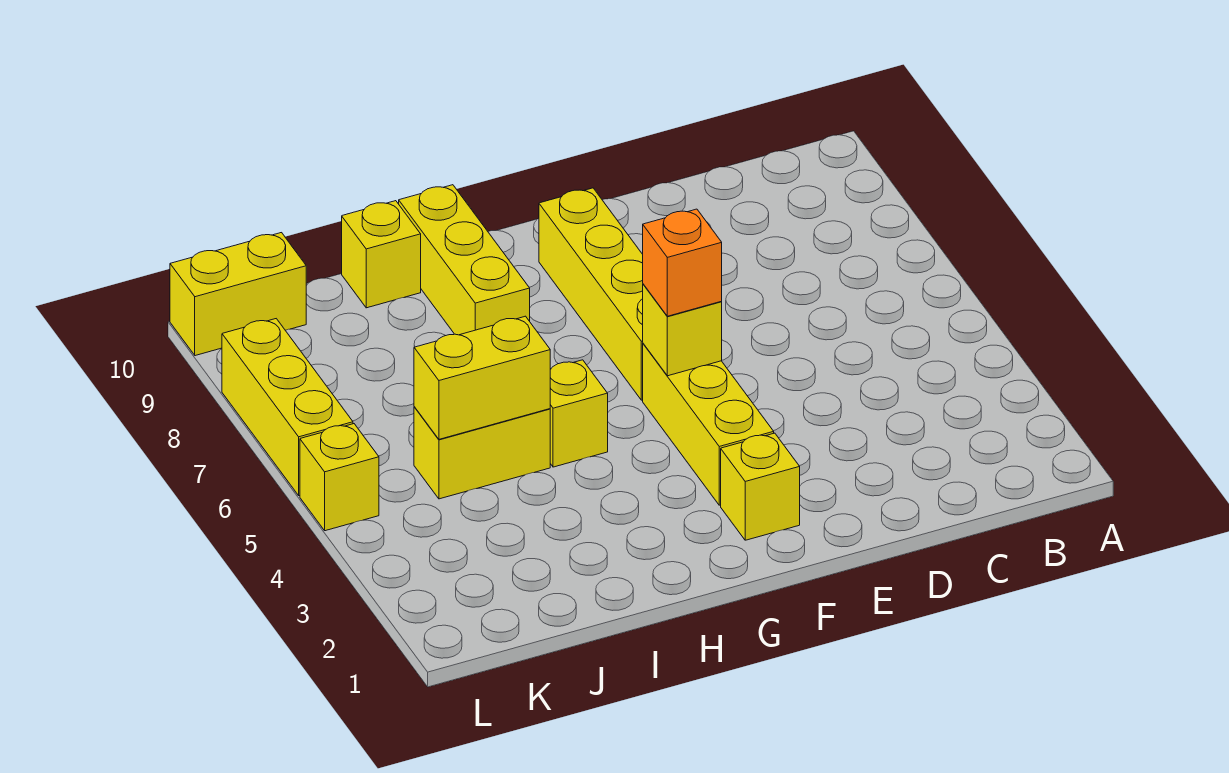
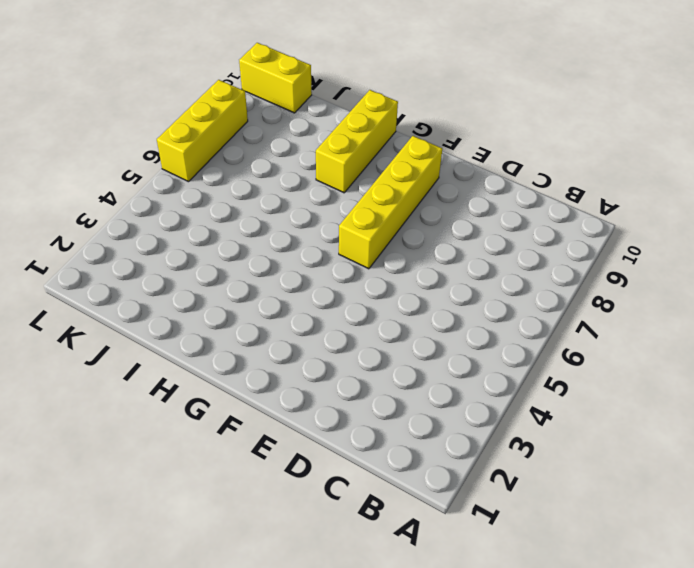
none -> yellow 1x1 brick [721,433,800,540]
none -> yellow 1x3 brick [643,344,774,505]
none -> yellow 1x1 brick [550,360,608,467]

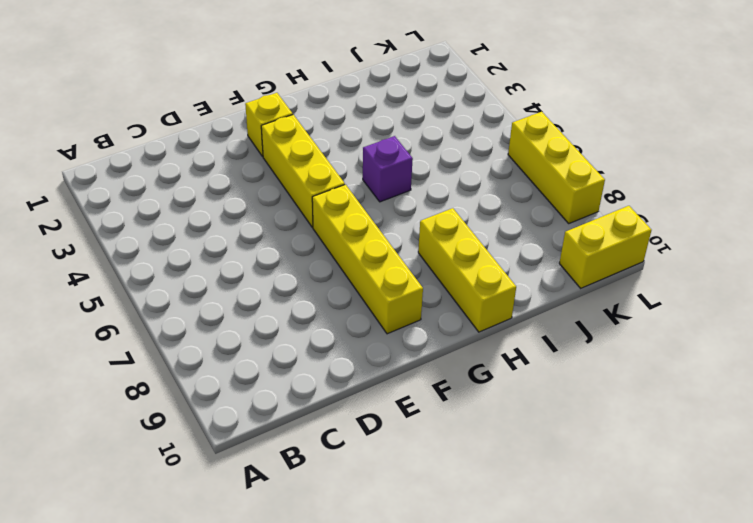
purple 1x1 brick [363,136,413,202] -> yellow 1x1 brick [550,360,608,467]
none -> yellow 1x2 brick [414,407,550,499]
none -> yellow 1x1 brick [342,201,421,308]
none -> yellow 1x1 brick [300,424,379,531]

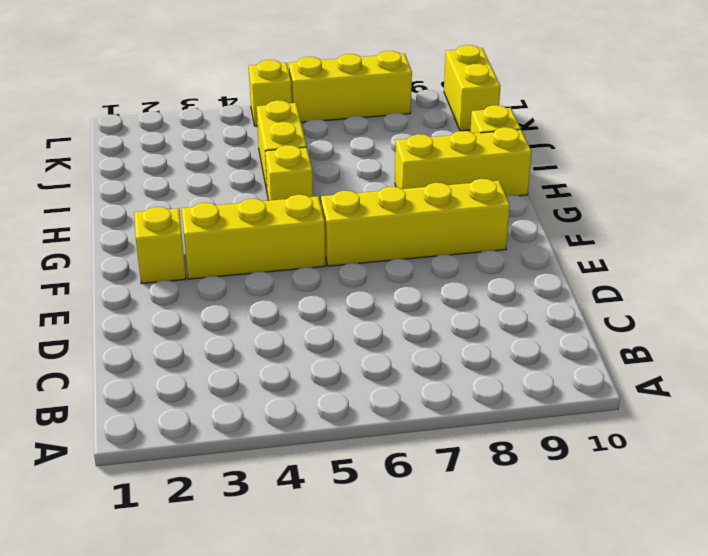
none -> yellow 1x1 brick [643,284,722,376]
none -> yellow 1x2 brick [414,316,550,439]
none -> orange 1x1 brick [643,209,722,316]

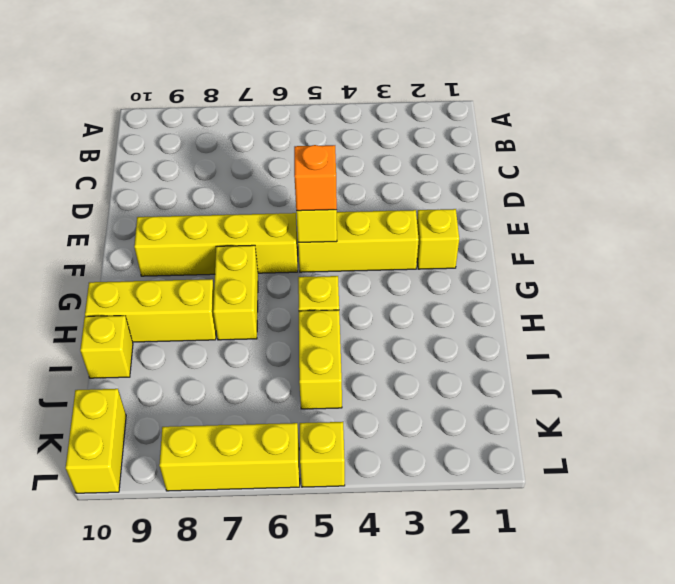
yellow 1x2 brick [213,245,258,340] -> yellow 1x2 brick moved to [414,316,550,439]

